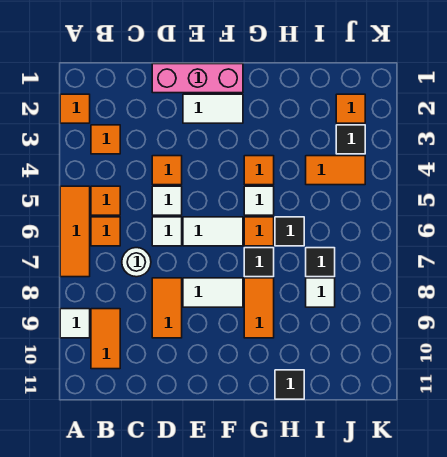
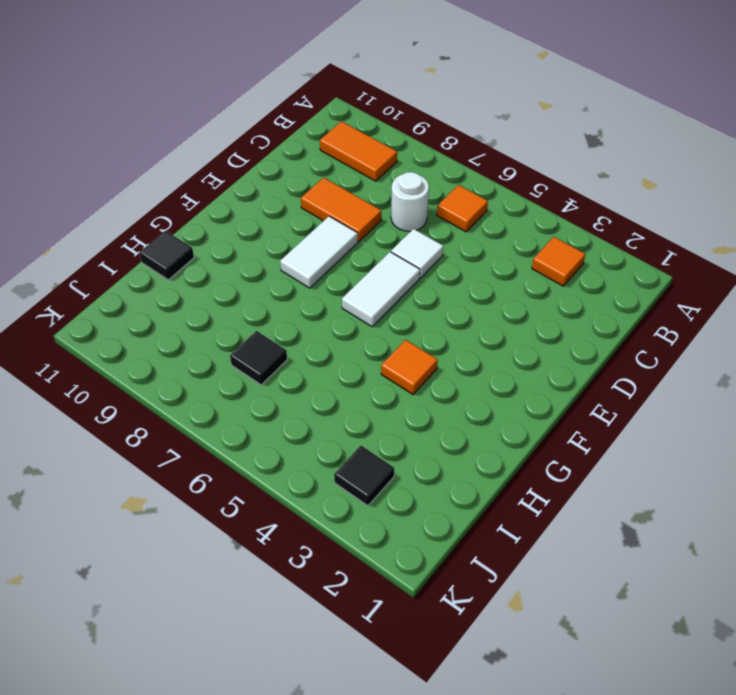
none -> orange 1x1 tile [60,94,90,123]
none -> orange 1x3 tile [60,186,90,277]
none -> white 1x1 tile [60,309,90,338]

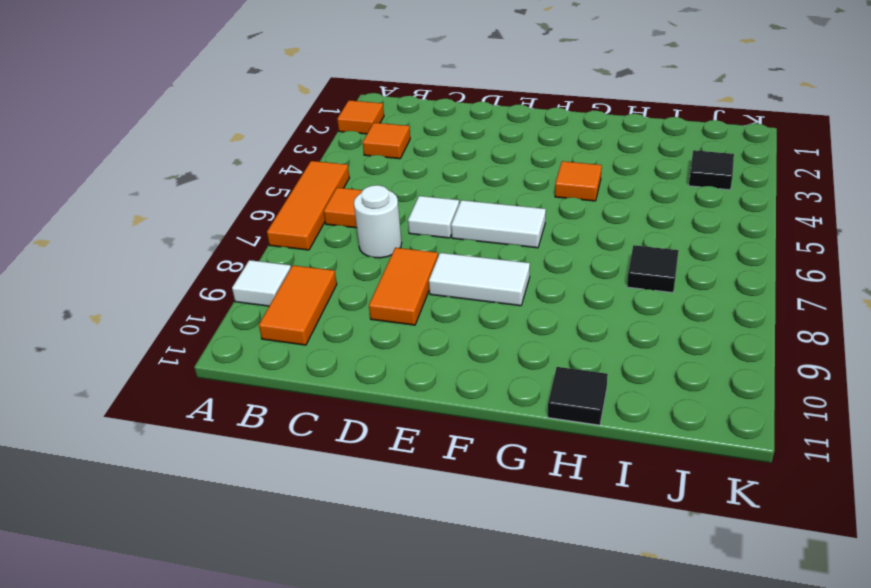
none -> orange 1x1 tile [91,186,120,215]
none -> pink 1x3 brick [152,64,243,93]
none -> orange 1x1 tile [152,156,182,185]

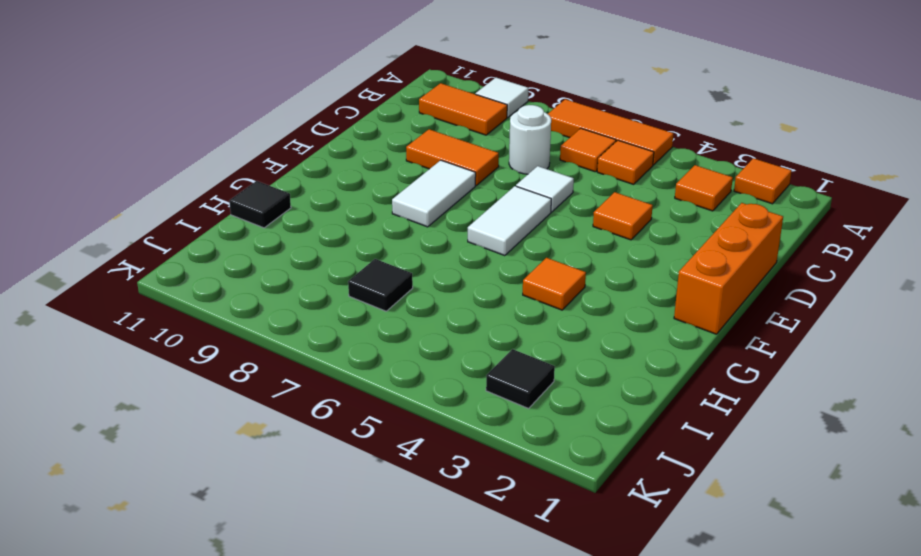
orange 1x3 brick [674,203,783,334] -> pink 1x3 brick [152,64,243,93]
none -> white 1x1 tile [152,186,182,215]
none -> white 1x2 tile [183,94,243,123]
none -> white 1x1 tile [244,186,274,215]

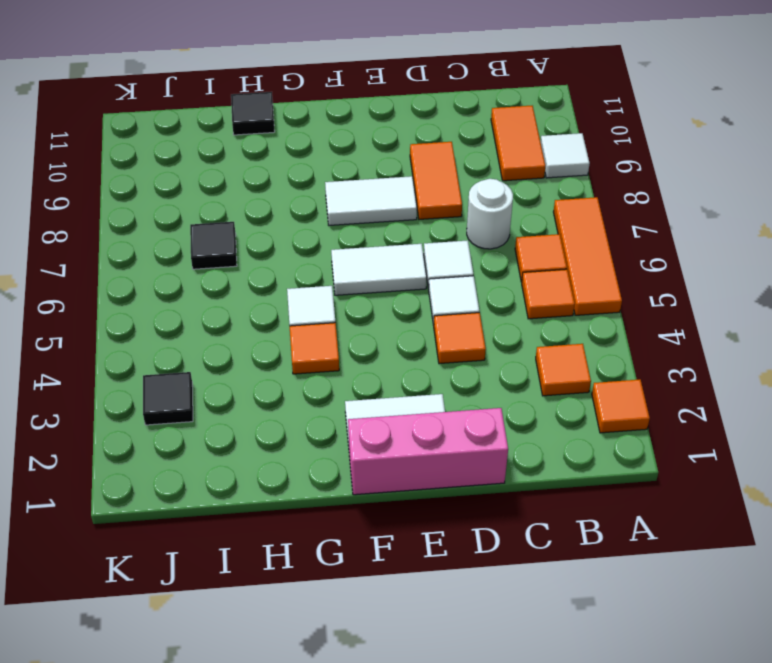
none -> orange 1x1 tile [244,217,274,246]
none -> black 1x1 tile [244,248,274,277]
none -> orange 1x2 tile [244,278,274,338]

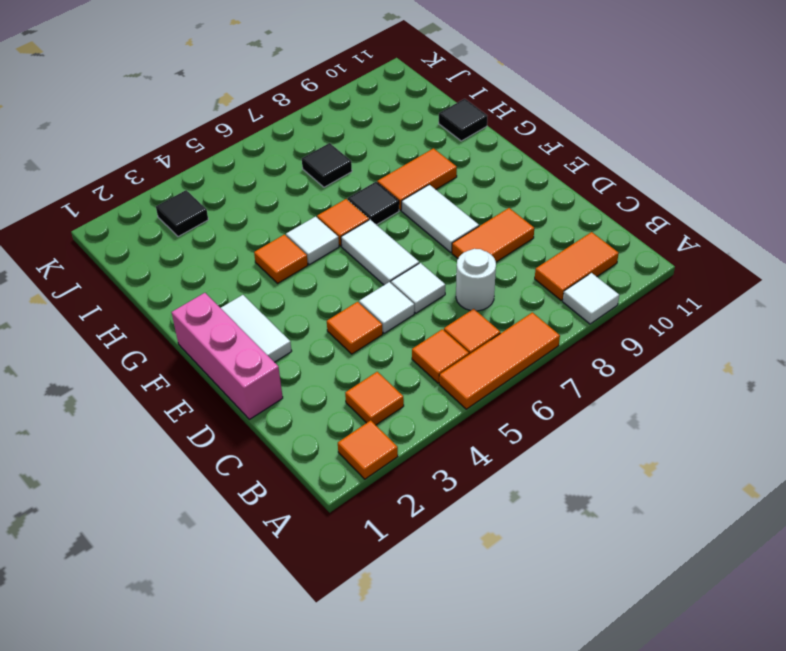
none -> black 1x1 tile [275,217,304,246]
none -> orange 1x2 tile [306,156,365,185]
none -> white 1x1 tile [306,278,335,307]

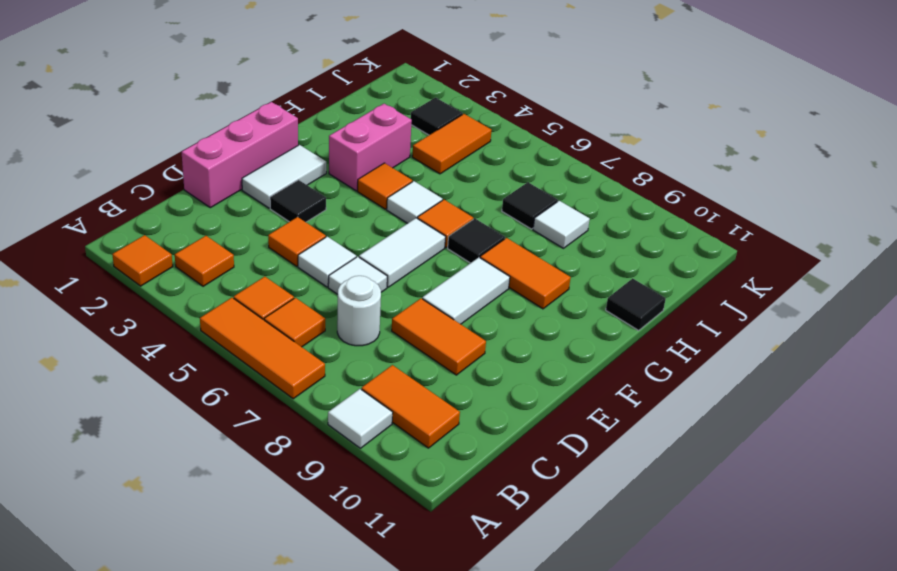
black 1x1 tile [270,180,326,222] -> black 1x1 tile moved to [275,217,304,246]
pink 1x2 brick [329,104,412,191] -> none
none -> orange 1x1 tile [336,94,365,123]

